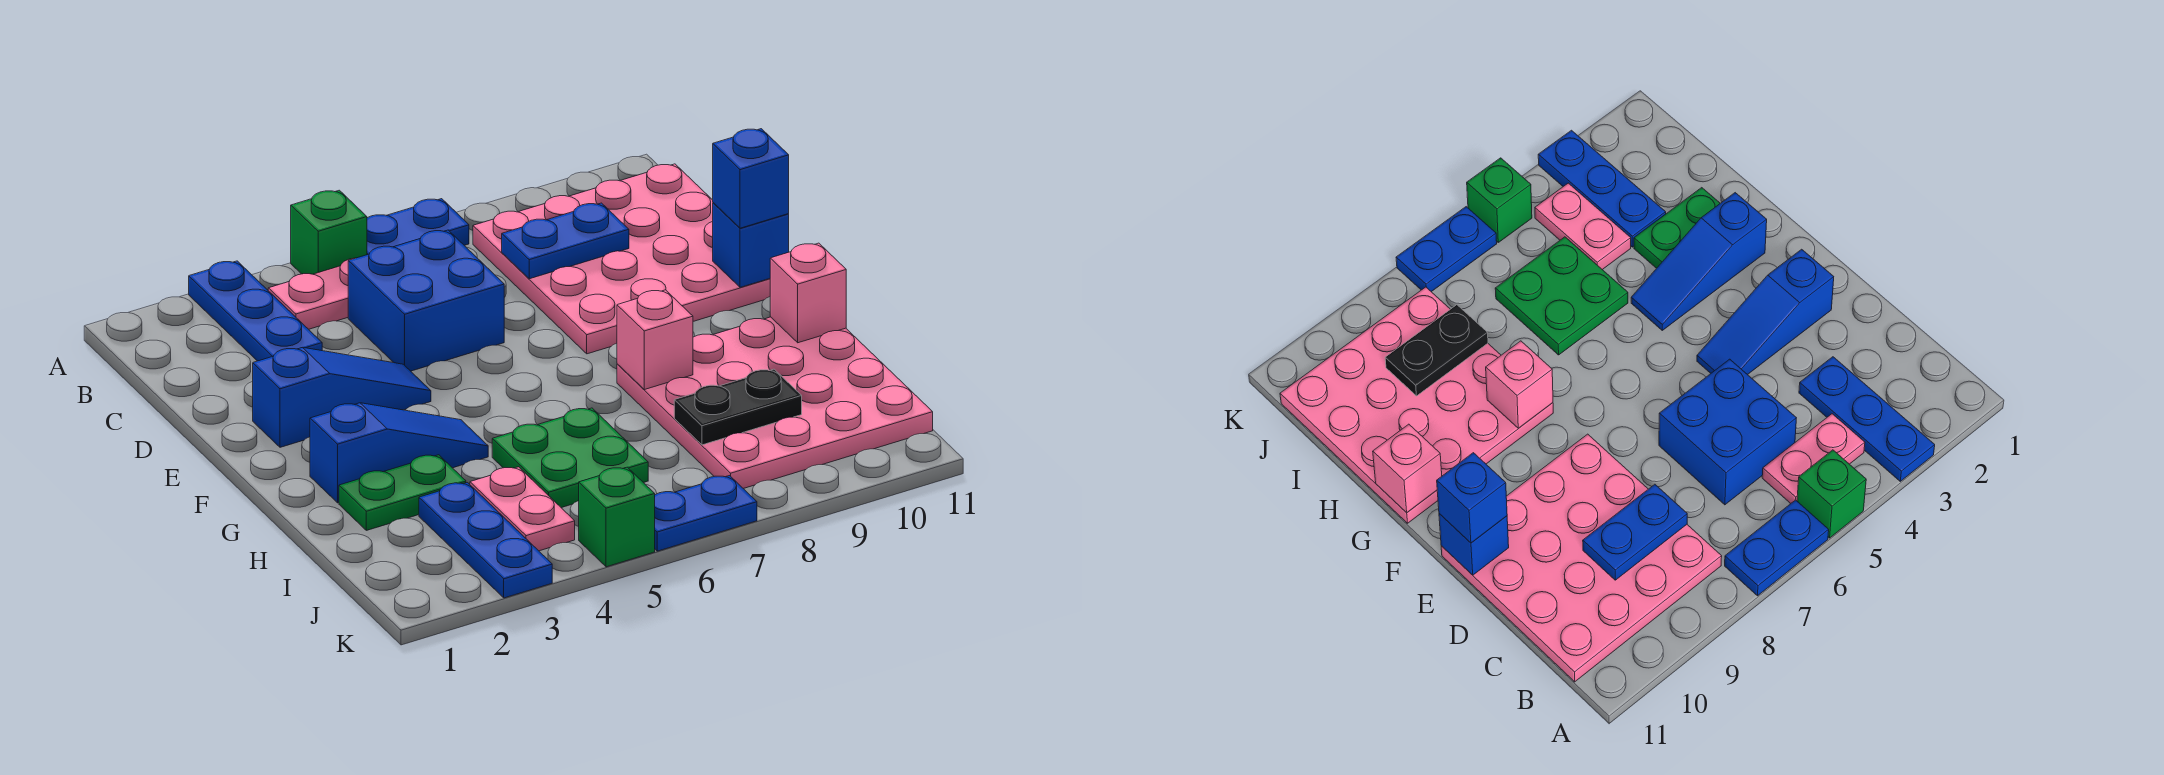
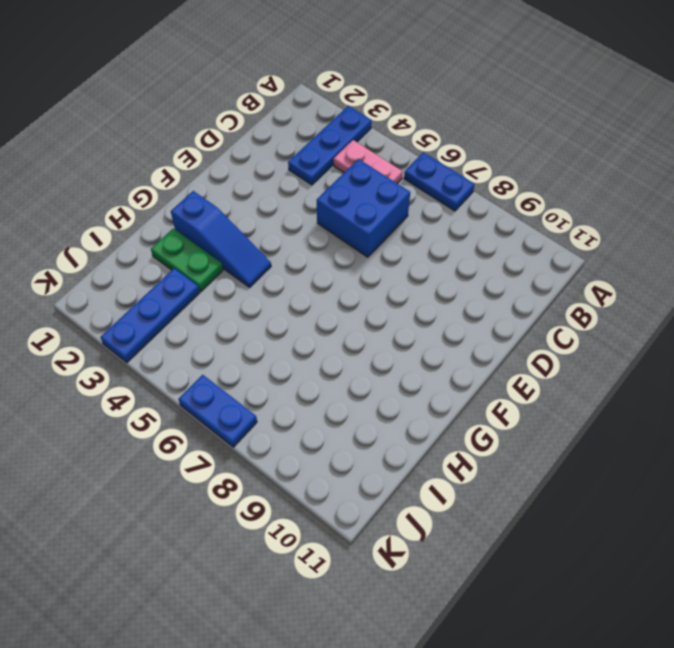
none -> green 1x1 brick [291,190,367,274]
none -> pink 4x4 plate [473,164,770,354]
none -> blue 1x3 slope [253,347,431,447]

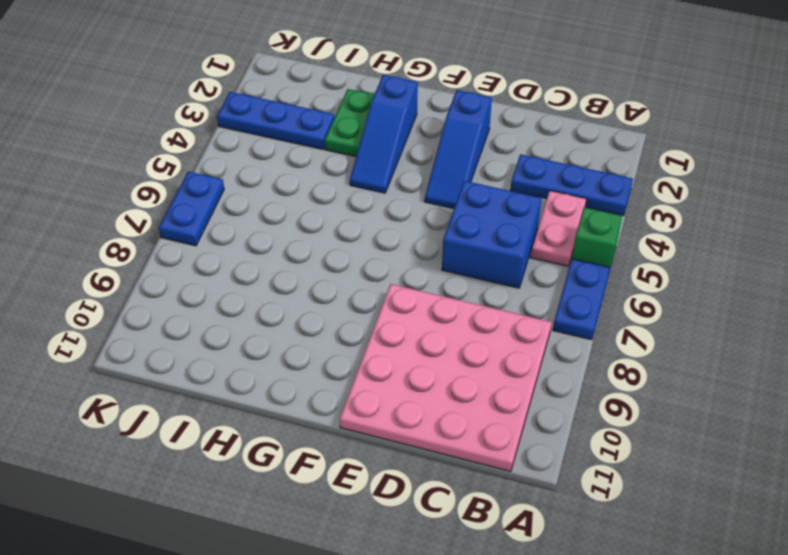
none -> pink 4x4 plate [617,317,933,489]
none -> green 2x2 plate [492,408,648,508]
none -> pink 1x2 plate [470,467,575,551]

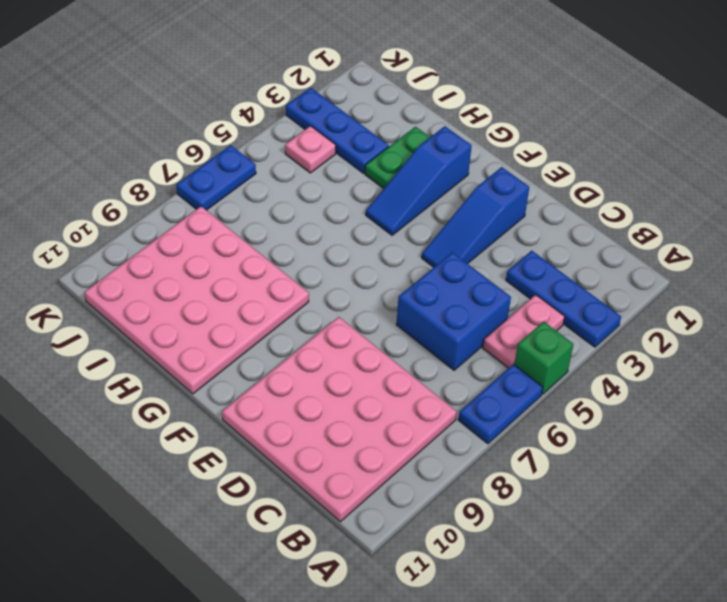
pink 1x1 plate [285,126,336,173] -> pink 1x2 plate [470,467,575,551]
none -> green 2x2 plate [492,408,648,508]
none -> green 1x1 brick [579,467,655,567]
none -> blue 1x2 plate [502,203,629,279]

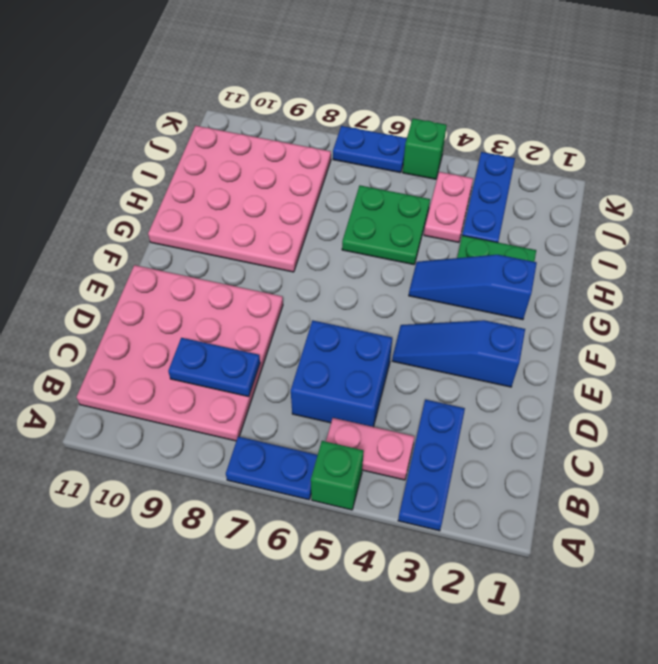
none -> blue 1x1 brick [713,203,789,287]
none -> pink 1x1 brick [617,290,693,390]
none -> pink 1x1 brick [770,243,846,343]

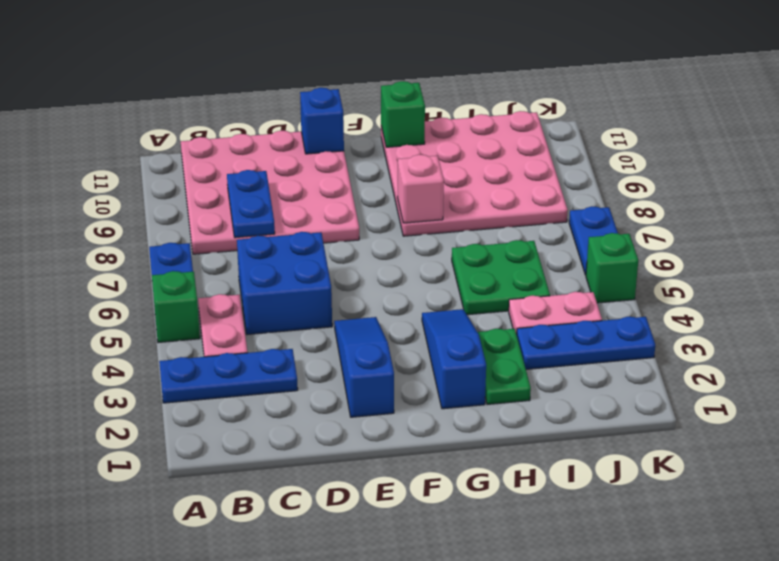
green 1x1 brick [381,81,425,147] -> pink 1x1 brick [770,243,846,343]
none -> black 1x2 plate [674,369,802,445]
none -> blue 1x1 brick [713,129,789,228]

